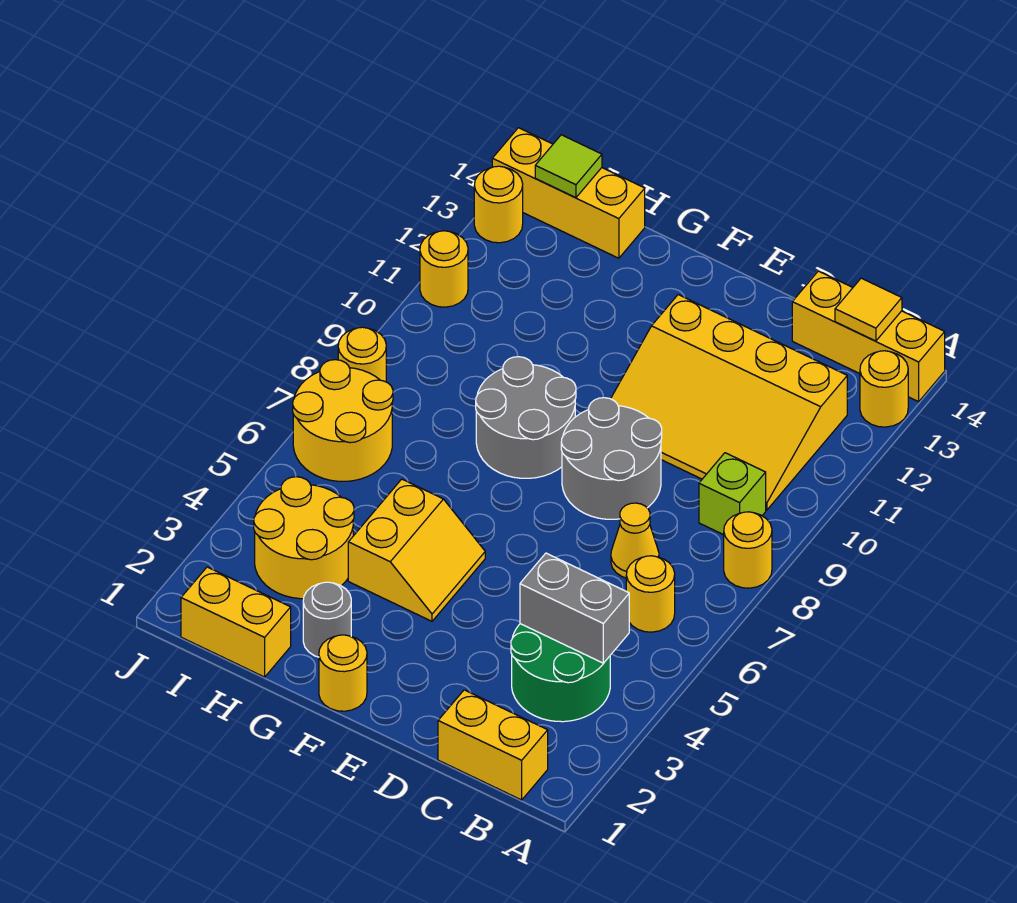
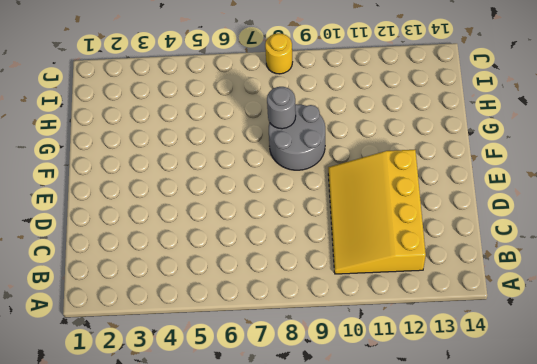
grey 1x1 round brick [267,87,296,129] -> grey 1x1 round brick moved to [303,582,351,657]
none -> yellow 1x1 round brick [724,512,772,588]
none -> yellow 1x1 round brick [860,351,908,427]
none -> yellow 1x3 brick [792,271,945,402]

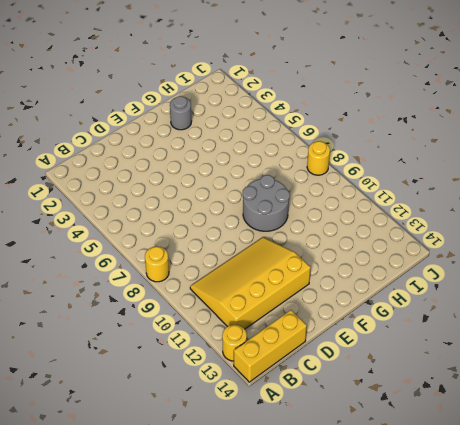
none -> yellow 1x2 brick [438,690,548,800]
none -> green 2x2 round brick [511,624,610,722]
none -> yellow 1x1 round brick [626,556,675,632]

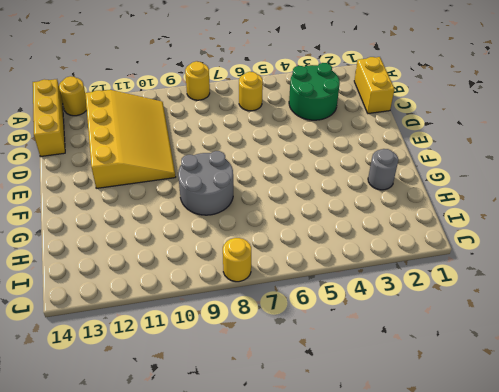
none -> lime 1x1 brick [699,453,766,535]
none -> yellow 1x1 cone [611,503,659,578]
none -> grey 2x2 round brick [561,398,662,519]

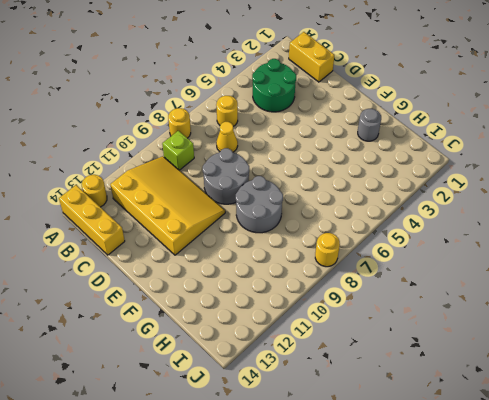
none -> yellow 1x1 round brick [319,635,367,711]
none -> yellow 2x2 slope [348,479,485,621]
none -> yellow 1x2 brick [181,567,291,677]

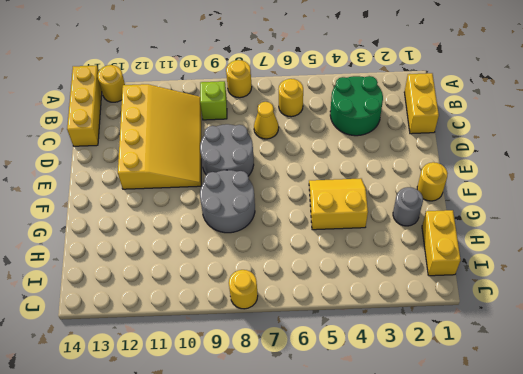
none -> yellow 2x2 round brick [254,477,354,599]
none -> yellow 1x3 brick [492,128,645,258]
none -> yellow 2x2 round brick [293,360,393,481]

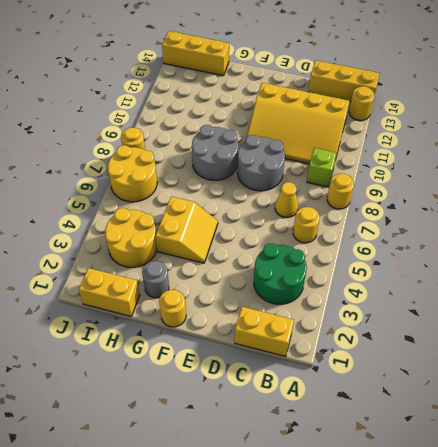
none -> yellow 1x1 round brick [420,231,468,307]
none -> yellow 1x1 round brick [474,166,523,243]
none -> grey 1x2 brick [520,553,629,663]

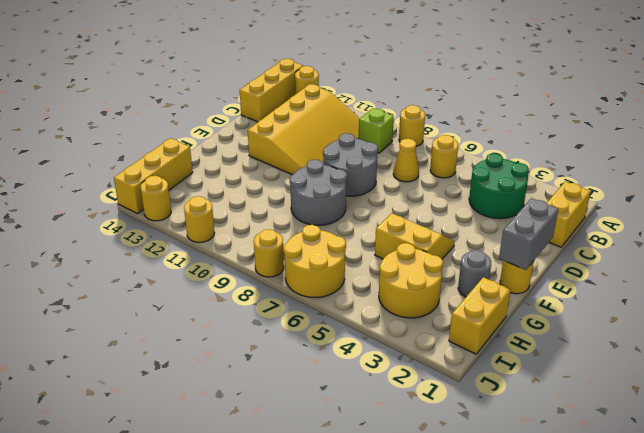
grey 1x2 brick [499,198,558,270] -> grey 1x2 brick moved to [520,553,629,663]
none -> yellow 1x1 tile [835,278,902,341]
none -> lime 1x1 tile [535,135,602,198]

